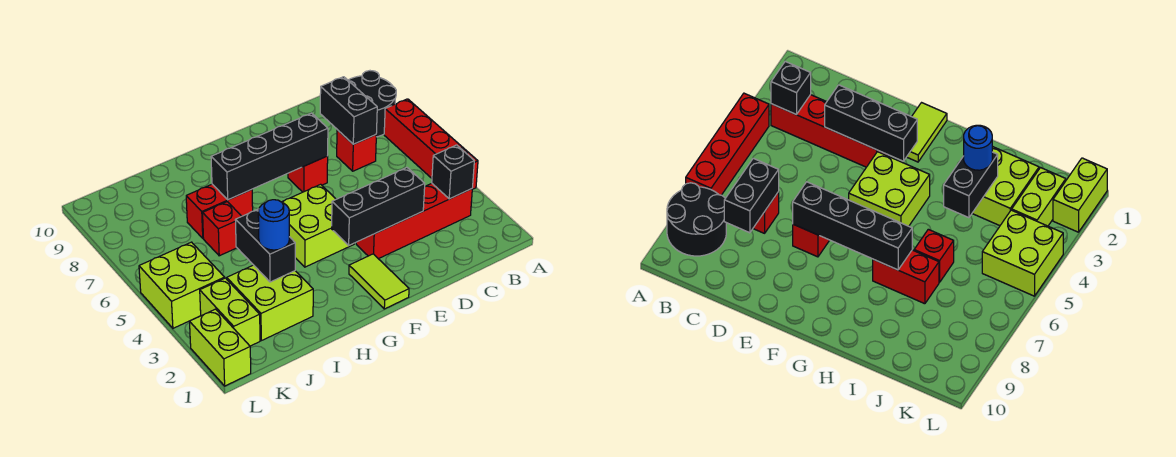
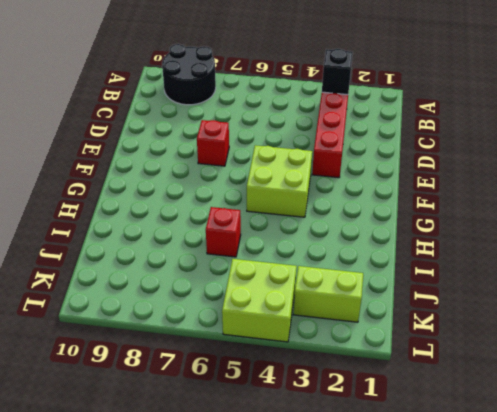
none -> red 1x4 brick [384,99,478,189]
none -> red 1x1 brick [337,130,376,171]
none -> lime 1x2 tile [349,254,409,309]

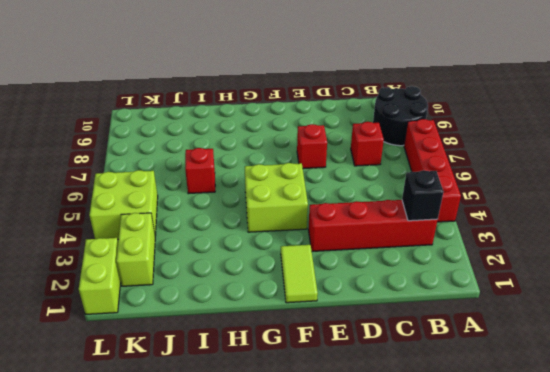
none -> red 1x2 brick [186,184,253,238]
none -> lime 2x2 brick [227,265,313,341]
none -> black 1x2 brick [320,77,377,144]

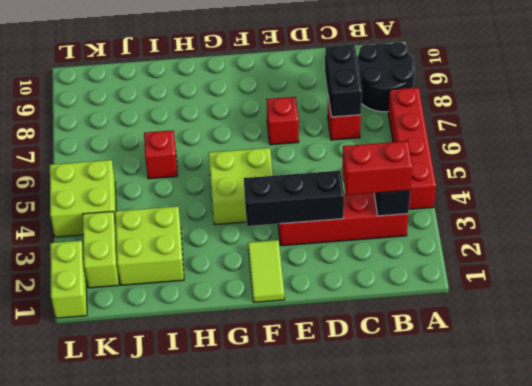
red 1x2 brick [342,141,413,195] -> red 1x2 brick moved to [186,184,253,238]
none -> black 1x4 brick [211,113,328,200]
none -> black 1x2 brick [236,209,295,282]
none -> blue 1x1 round brick [258,200,289,250]

